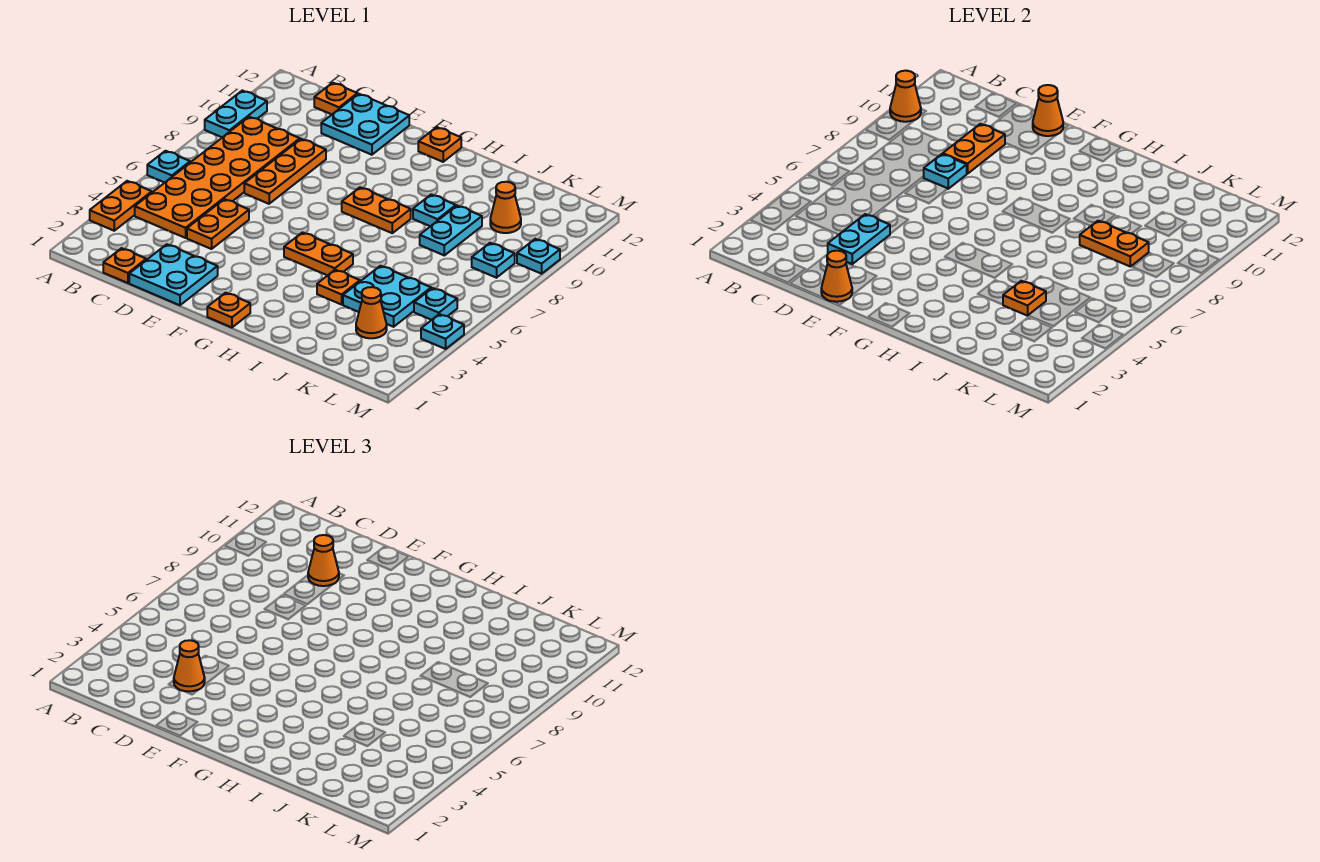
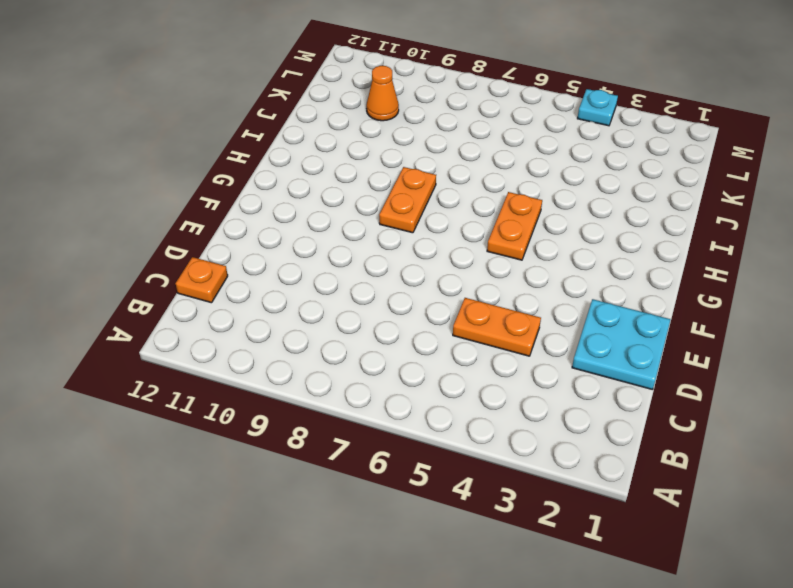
none -> orange 1x2 plate [90,181,152,231]
none -> cyan 1x1 plate [147,151,190,183]
none -> cyan 1x2 plate [205,91,267,137]
none -> orange 2x6 plate [135,117,300,238]

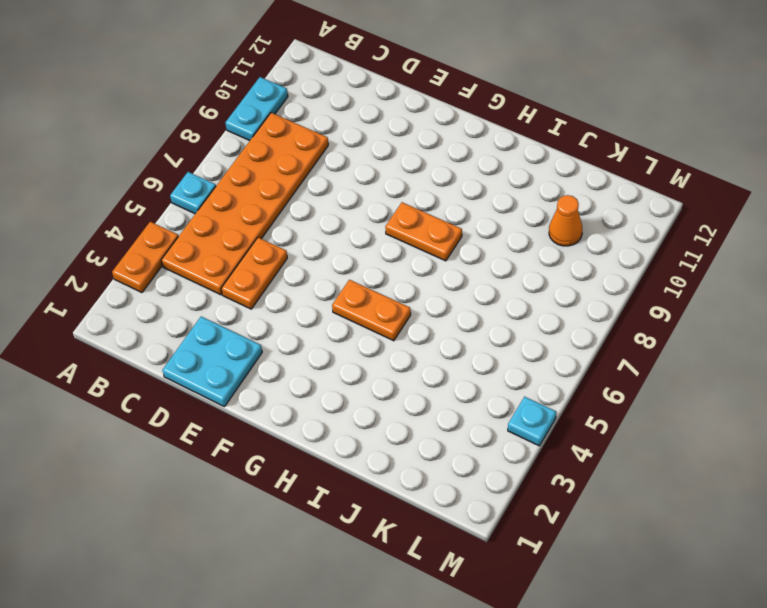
none -> orange 1x1 plate [103,248,146,283]
none -> orange 1x1 plate [314,83,357,114]
none -> orange 1x3 plate [244,139,326,204]
none -> cyan 2x2 plate [321,94,409,155]

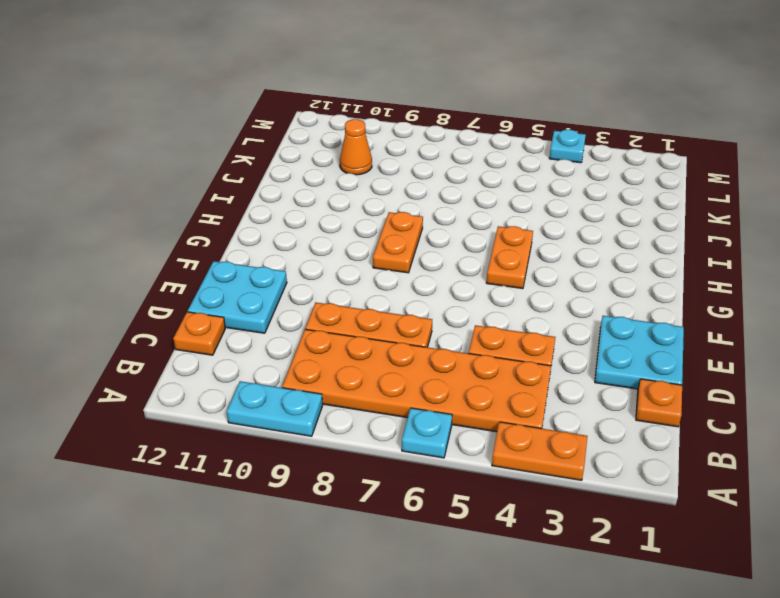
none -> orange 1x1 plate [207,293,250,327]
none -> orange 1x1 plate [418,127,461,162]
none -> orange 1x1 plate [317,270,360,305]
none -> cyan 1x1 plate [413,194,456,226]

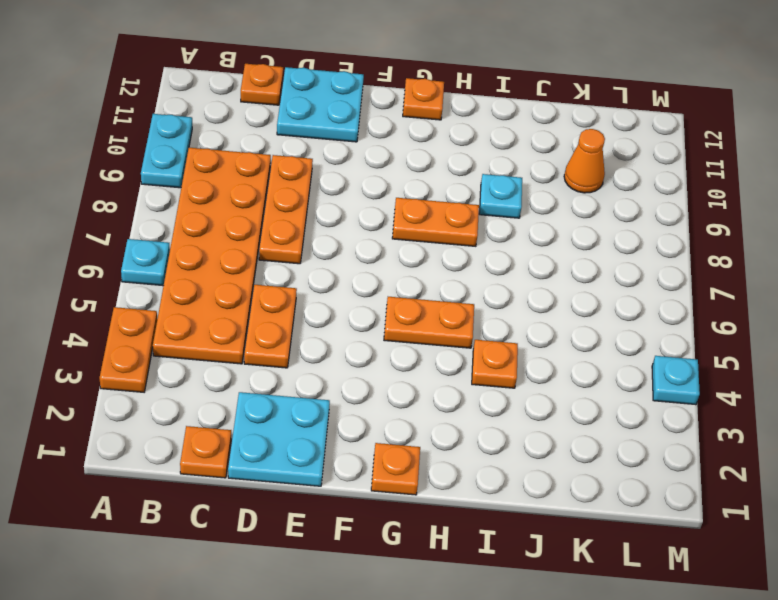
none -> cyan 2x2 plate [343,266,431,327]
none -> cyan 1x2 plate [420,206,482,255]
none -> orange 1x1 cone [356,287,387,338]
none -> cyan 1x1 plate [414,288,457,320]

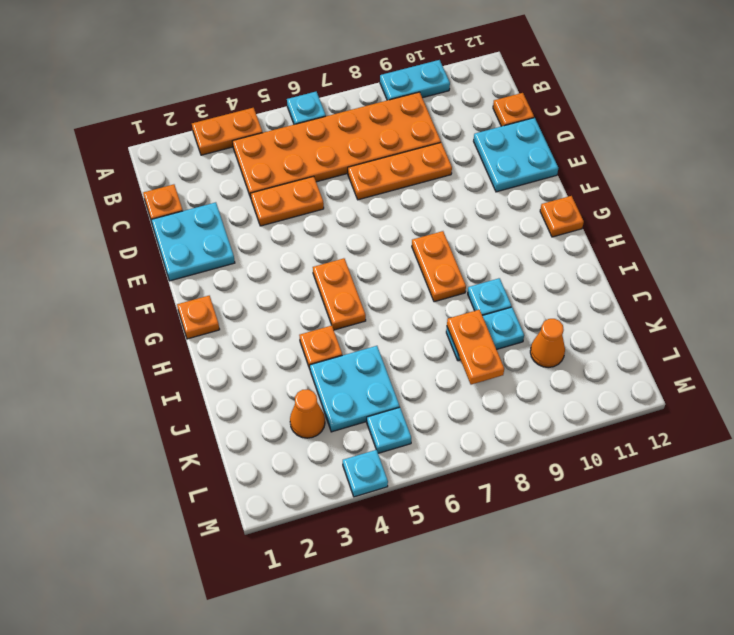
none -> cyan 1x1 plate [472,243,515,278]
none -> cyan 1x1 plate [517,239,560,274]
none -> orange 1x1 cone [890,71,921,122]
none -> cyan 1x2 plate [828,214,890,264]

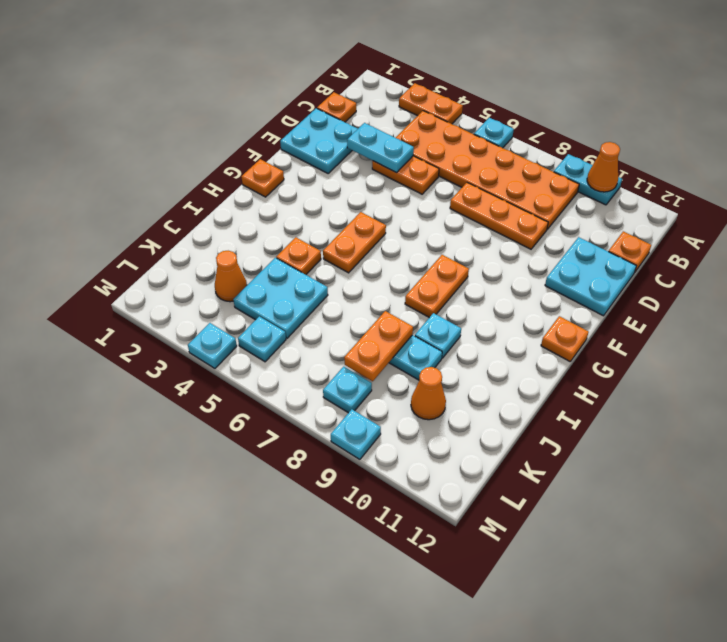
none -> cyan 1x1 plate [924,154,967,189]
none -> orange 1x2 plate [943,124,1005,174]
none -> orange 1x1 cone [821,251,852,302]
none -> orange 1x1 cone [1033,85,1063,136]

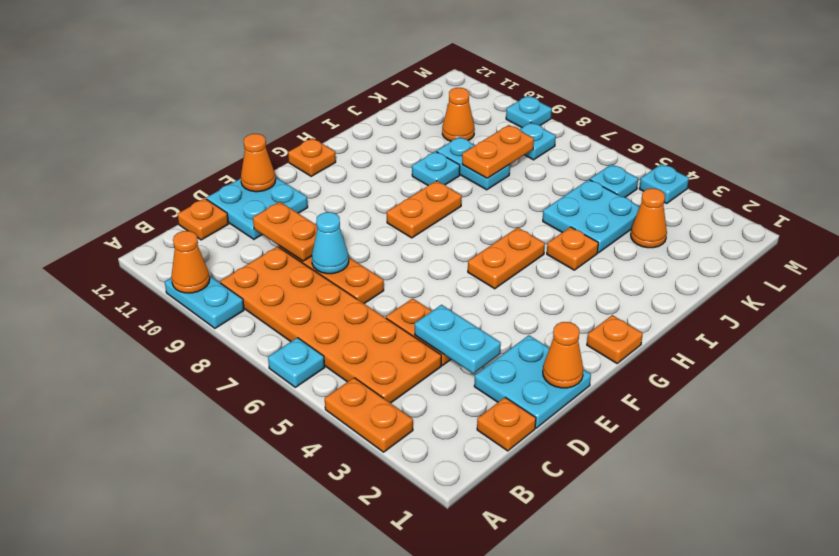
cyan 1x1 cone [312,212,349,274] -> cyan 1x1 plate [924,154,967,189]
none -> orange 1x1 plate [1003,281,1046,316]
none -> orange 1x1 cone [174,640,205,691]
none -> orange 1x1 cone [308,535,339,586]

